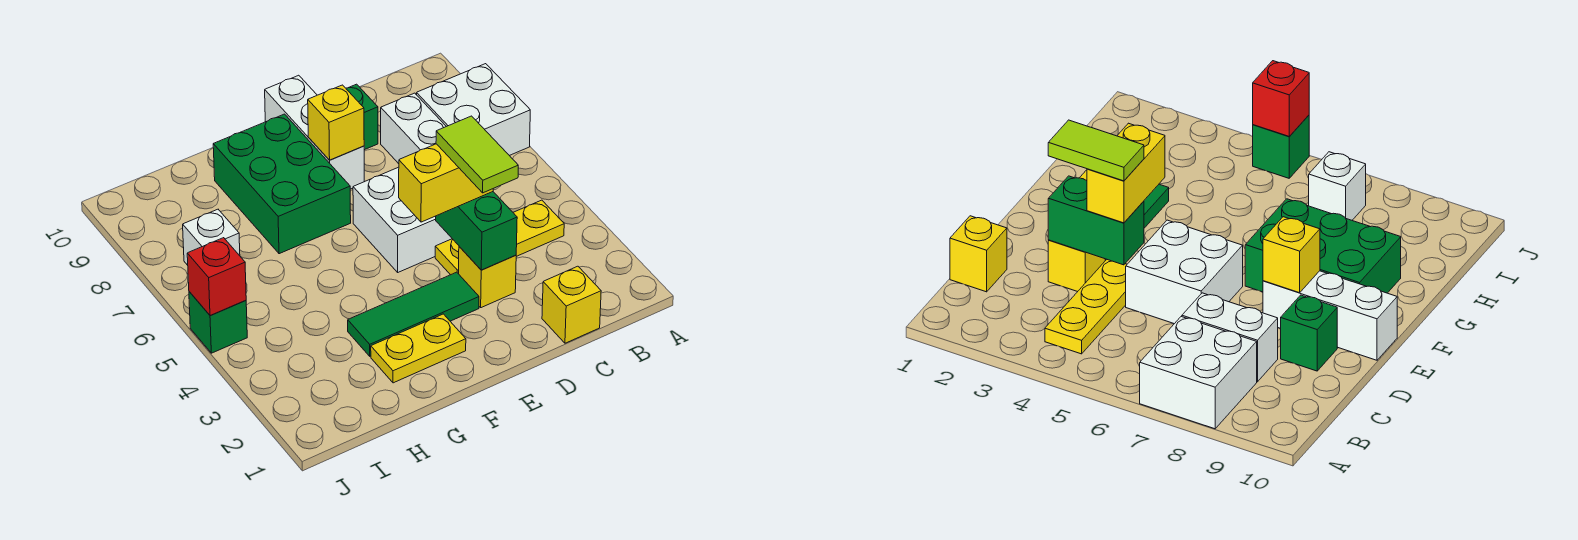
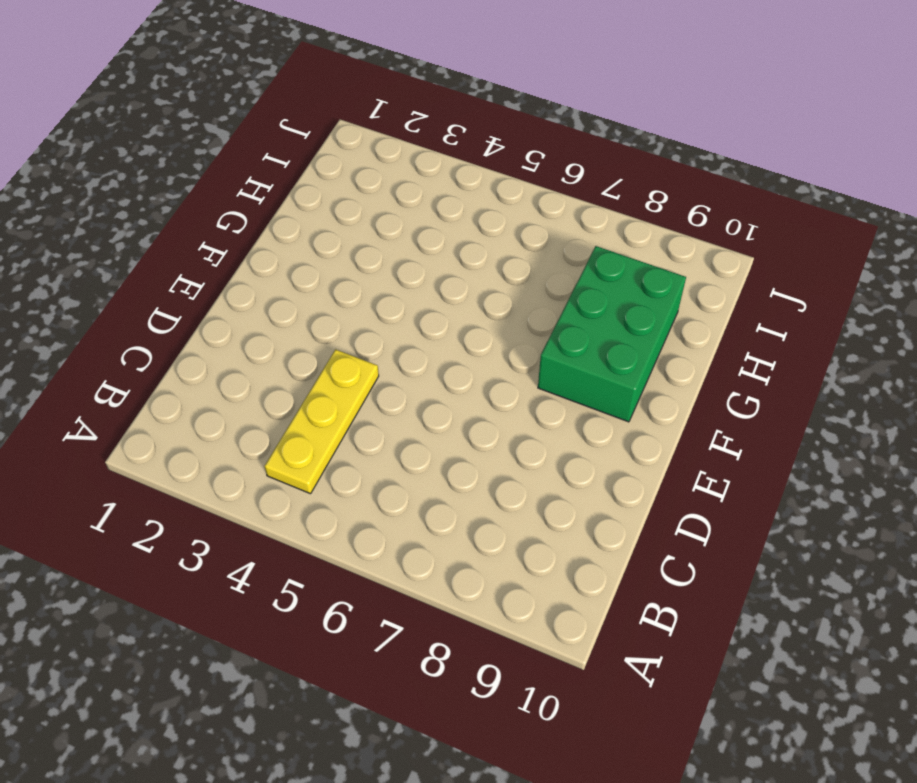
green 2x3 brick [538,246,686,422] -> green 2x3 brick turned to [213,114,351,254]
none -> white 2x2 brick [417,64,530,156]
none -> yellow 1x1 brick [542,266,601,343]
none -> white 1x2 brick [381,93,446,164]

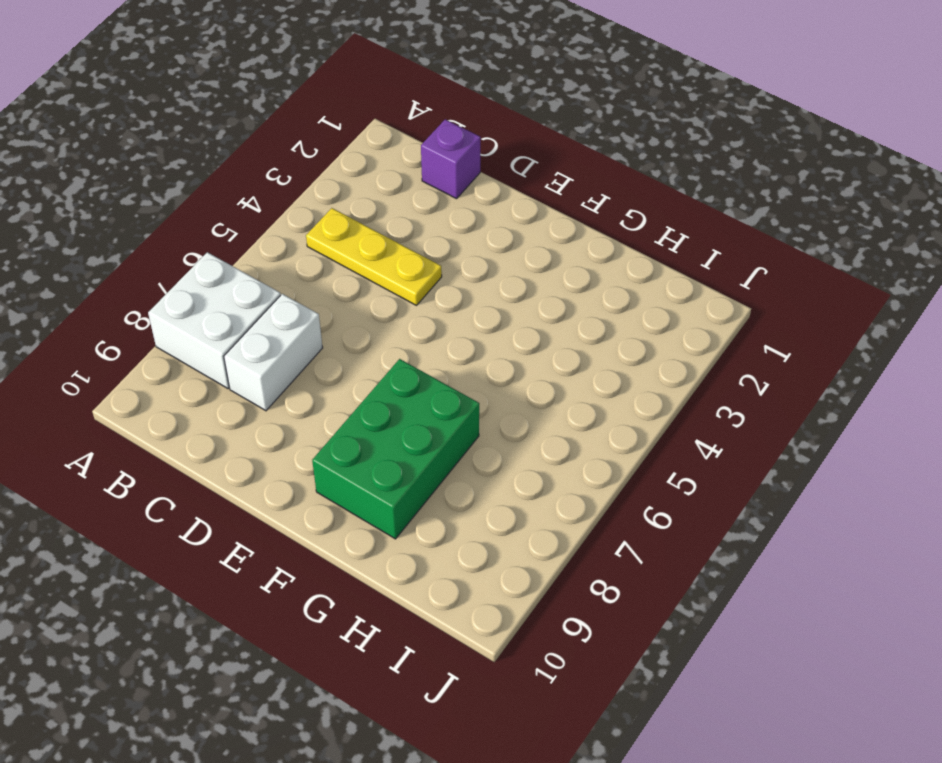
purple 1x1 brick [421,119,480,199] -> yellow 1x1 brick [542,266,601,343]
none -> yellow 1x1 brick [459,247,516,308]
none -> white 2x2 brick [353,167,452,272]
none -> green 1x1 brick [346,84,378,150]

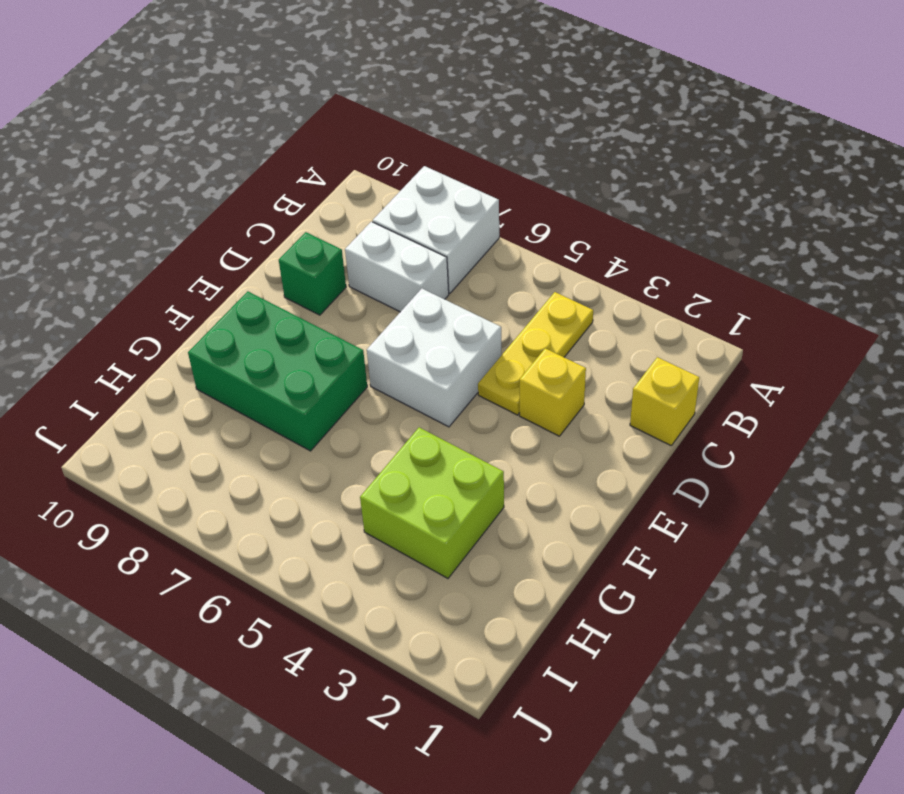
lime 2x2 brick [360,427,504,578] -> green 1x3 tile [348,272,479,356]
none -> white 1x3 brick [265,75,364,189]
none -> yellow 1x2 plate [371,314,466,383]
none -> white 1x1 brick [183,209,240,265]

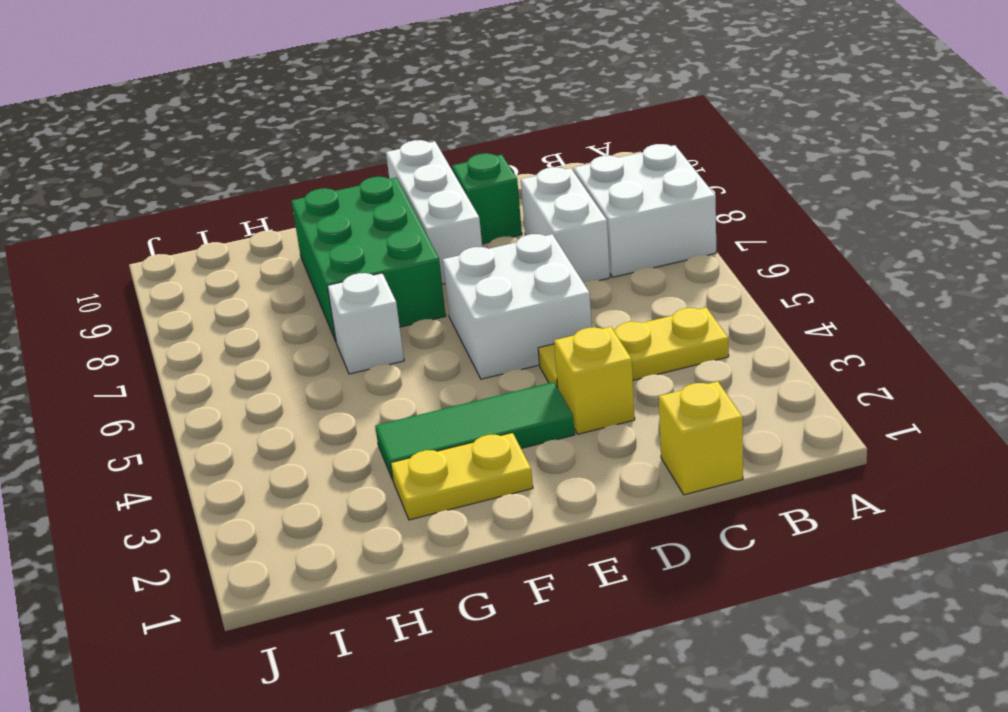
white 1x1 brick [327,273,404,374] -> white 1x1 brick moved to [183,209,240,265]
none -> green 1x1 brick [189,292,247,353]
none -> green 1x2 brick [436,192,517,270]
none -> yellow 1x1 brick [308,85,364,160]

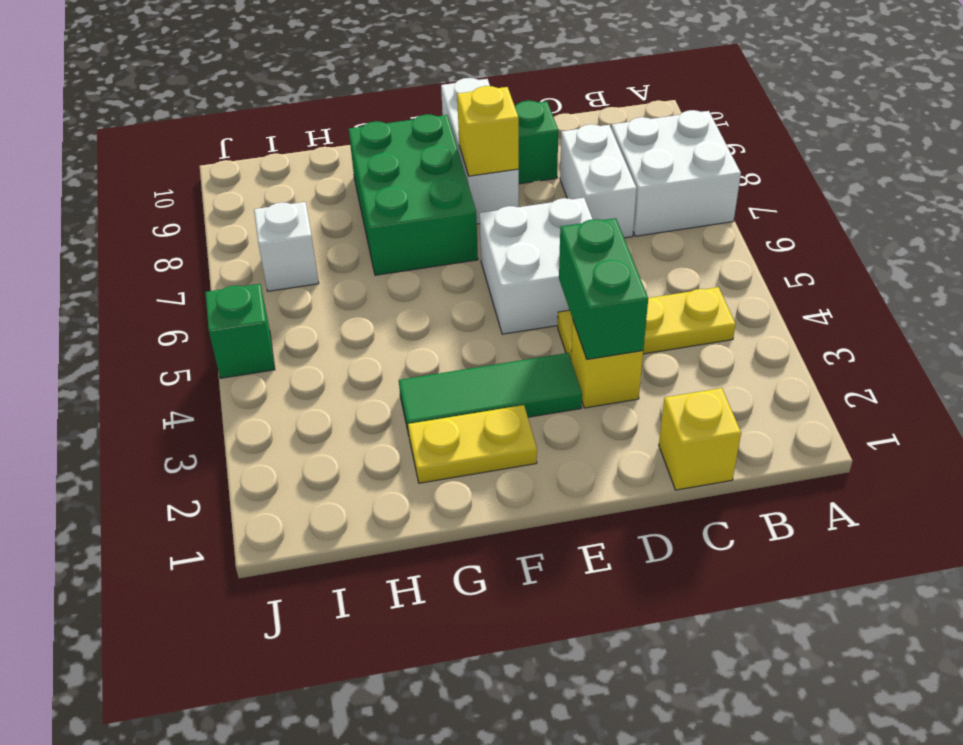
none -> red 1x1 brick [187,238,246,315]
none -> yellow 1x2 brick [399,144,493,222]
none -> lime 1x2 tile [436,116,518,193]

